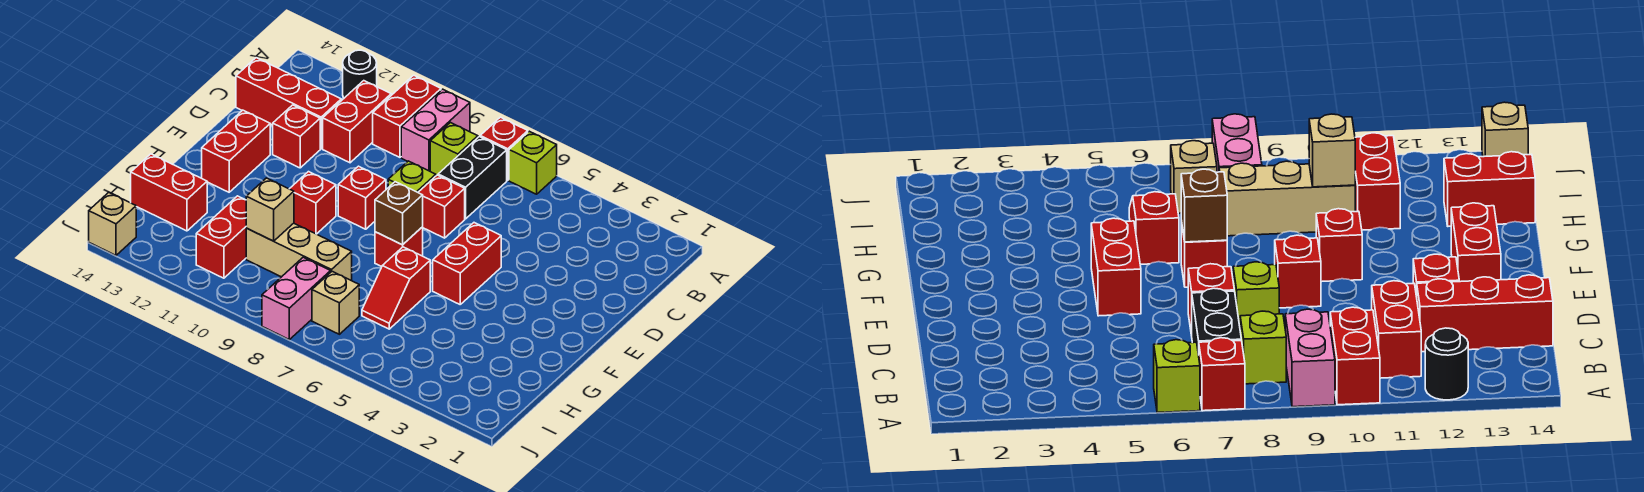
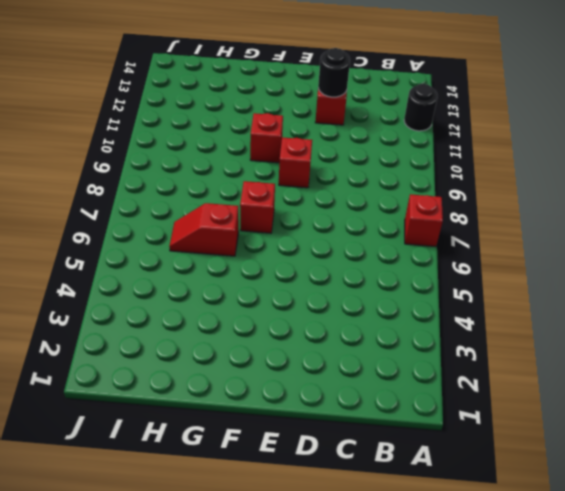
black 1x1 round brick [318,48,350,97] -> none
none -> lime 1x1 brick [509,131,557,194]
none -> pink 1x2 brick [401,89,470,171]
none -> red 1x2 brick [373,75,441,157]

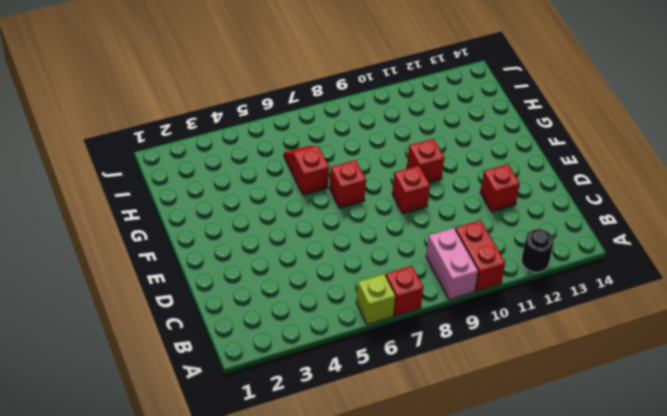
none -> black 1x2 brick [438,137,507,219]
none -> lime 1x1 brick [430,123,478,175]
none -> red 1x2 brick [323,81,391,163]

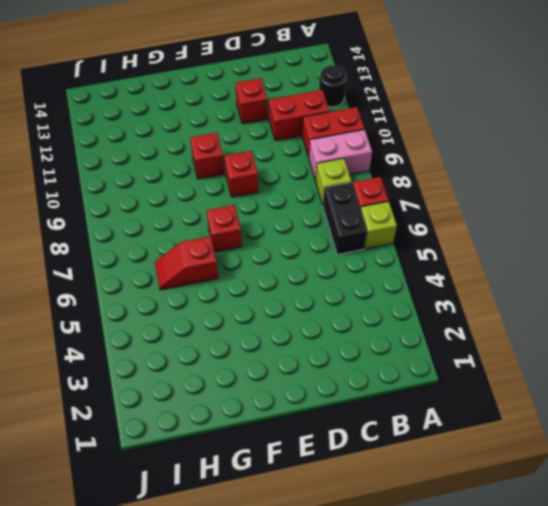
black 1x2 brick [323,182,367,255] -> black 1x2 brick turned to [438,137,507,219]
none -> red 1x3 brick [236,58,341,149]
none -> red 1x1 brick [418,175,465,238]
none -> lime 1x1 brick [388,161,436,192]

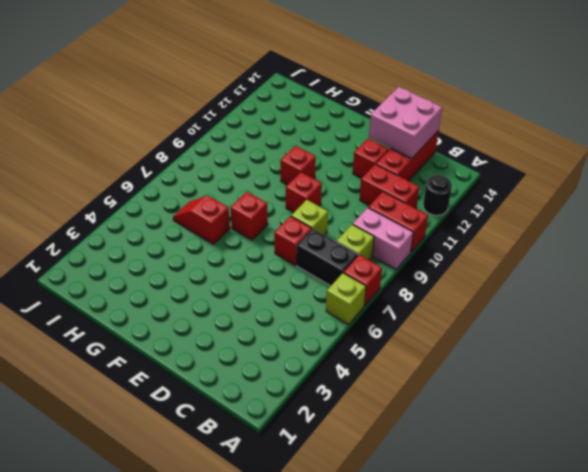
pink 2x2 brick [369,87,442,159] -> none
none -> red 1x2 brick [433,223,501,304]
none -> red 1x2 brick [202,110,270,192]
none -> tan 1x3 brick [246,223,352,281]

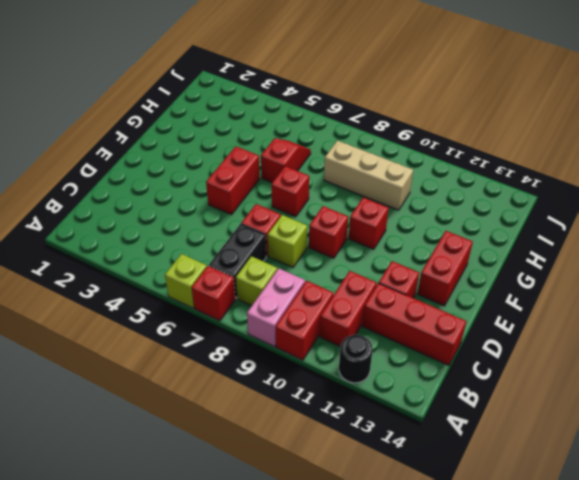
none -> red 1x2 brick [196,196,246,278]
none -> red 1x2 brick [131,154,207,231]
none -> tan 1x1 brick [312,272,359,334]

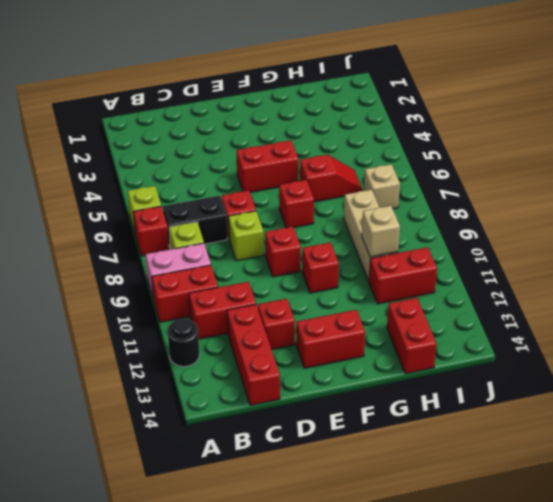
none -> pink 1x2 brick [262,257,331,339]
none -> tan 1x1 brick [89,192,136,255]
none -> brown 1x1 brick [375,182,423,245]

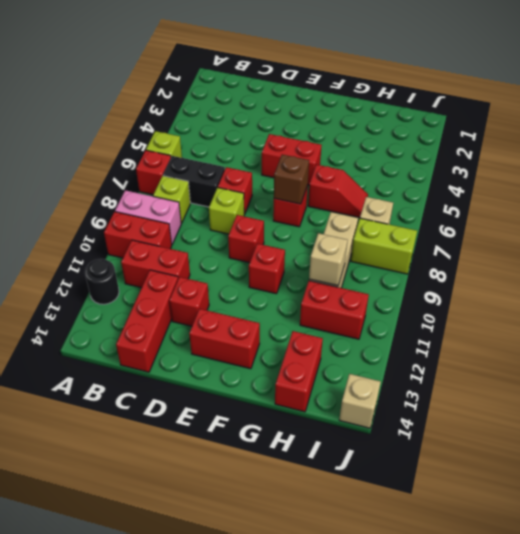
lime 1x2 brick [351,218,417,274] -> pink 1x2 brick [262,257,331,339]

